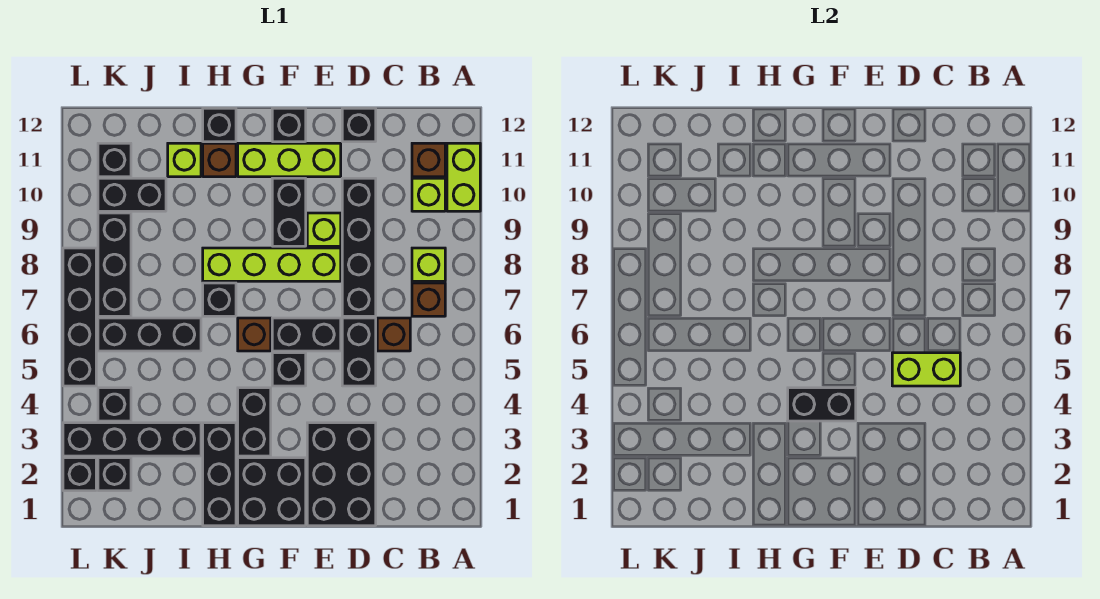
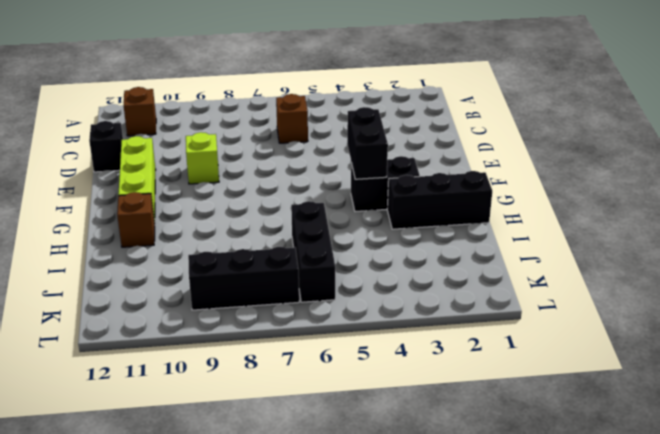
none -> lime 1x2 brick [447,143,480,211]
none -> brown 1x1 brick [412,283,445,316]
none -> lime 1x1 brick [412,248,445,281]
none -> lime 1x1 brick [412,178,445,211]

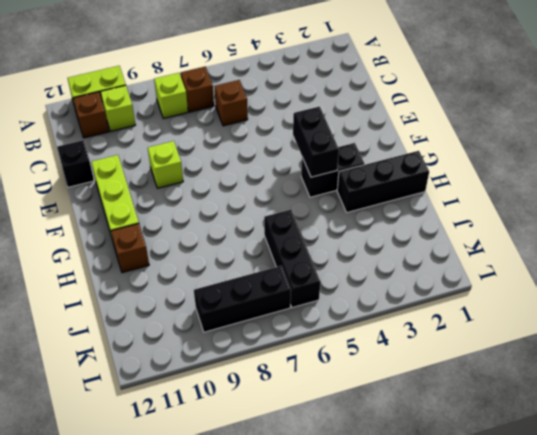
none -> black 2x3 brick [307,423,376,526]
none -> black 1x2 brick [342,318,376,386]
none -> black 1x4 brick [342,178,376,316]
none -> black 1x2 brick [272,318,341,351]

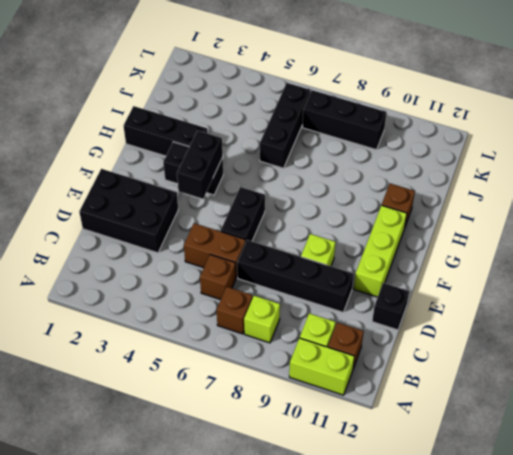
brown 1x2 brick [184,223,246,278] -> black 1x2 brick [342,318,376,386]
none -> lime 1x4 brick [203,248,341,281]
none -> black 2x2 brick [238,458,306,526]
none -> black 1x1 brick [272,353,306,386]
none -> black 1x2 brick [272,178,306,246]

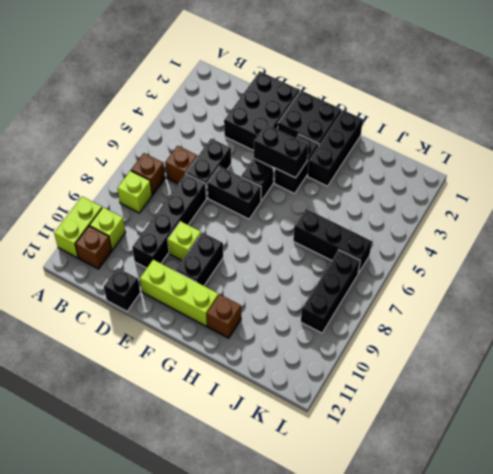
none -> lime 1x4 brick [203,248,341,281]
none -> black 1x1 brick [272,108,306,142]
none -> brown 1x1 brick [238,318,271,351]
none -> black 1x1 brick [203,283,236,316]

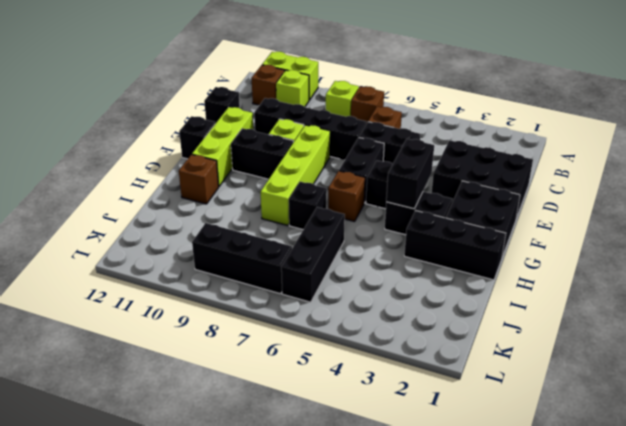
none -> black 1x1 brick [203,108,236,142]
none -> black 1x4 brick [63,423,201,456]
none -> lime 1x1 brick [168,143,201,177]
none -> black 1x2 brick [98,178,166,211]

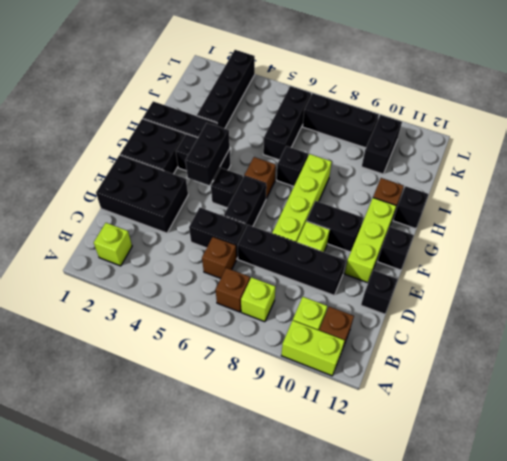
lime 1x1 brick [94,223,132,266] -> lime 1x1 brick moved to [168,143,201,177]
none -> black 1x1 brick [98,458,131,491]
none -> black 1x1 brick [98,388,131,421]
none -> black 1x1 brick [98,143,131,177]
none -> black 1x1 brick [63,458,96,491]

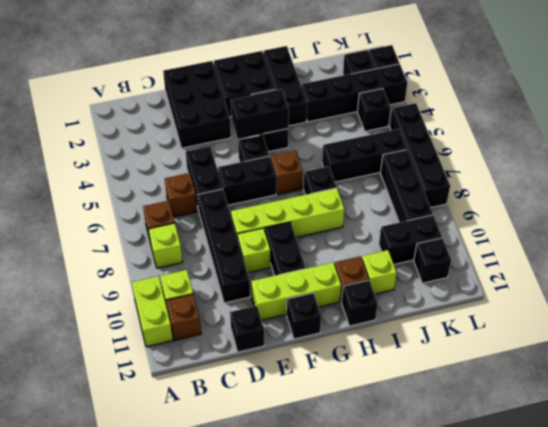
none -> lime 1x2 brick [892,353,960,386]

